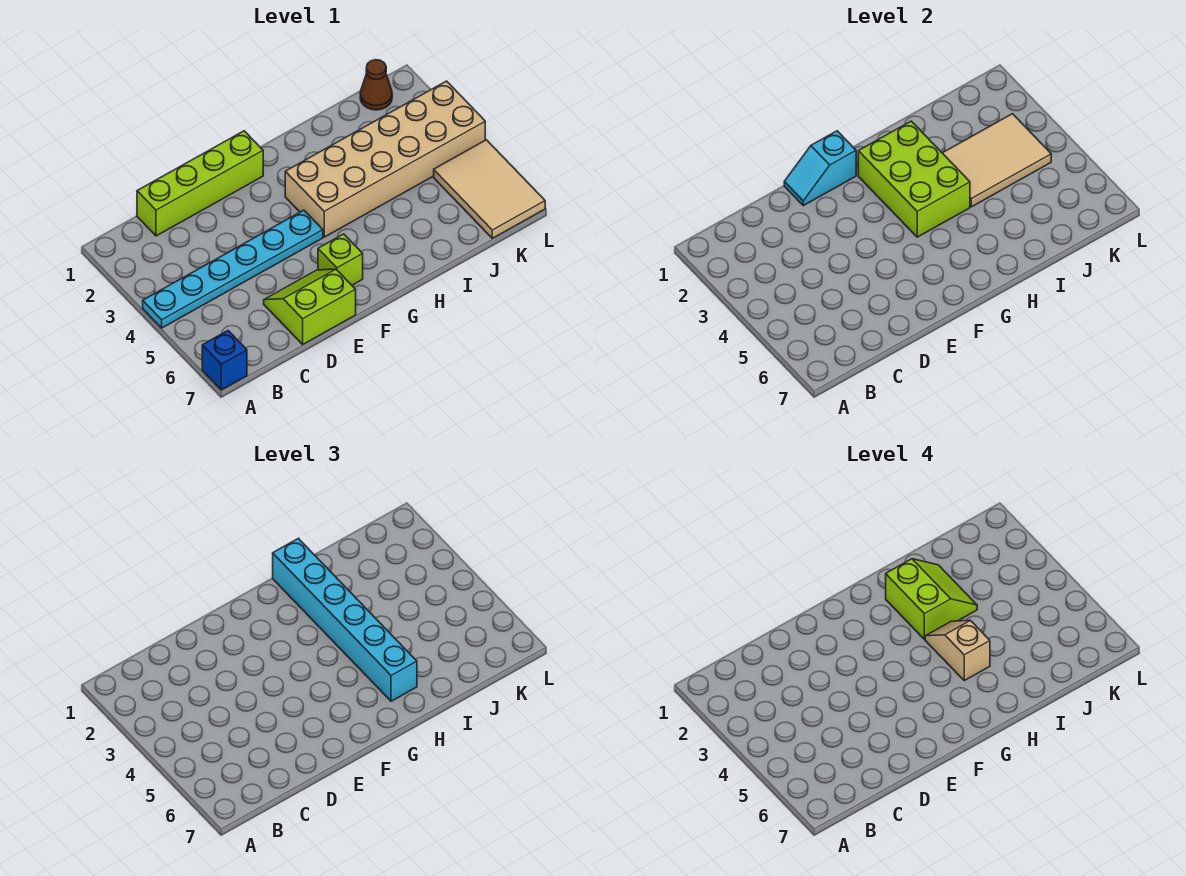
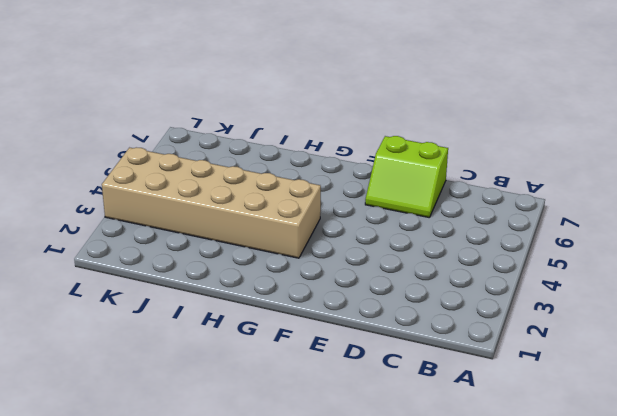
none -> cyan 1x6 plate [143,210,323,328]
none -> blue 1x1 brick [202,331,247,390]
none -> lime 1x4 brick [137,131,263,236]

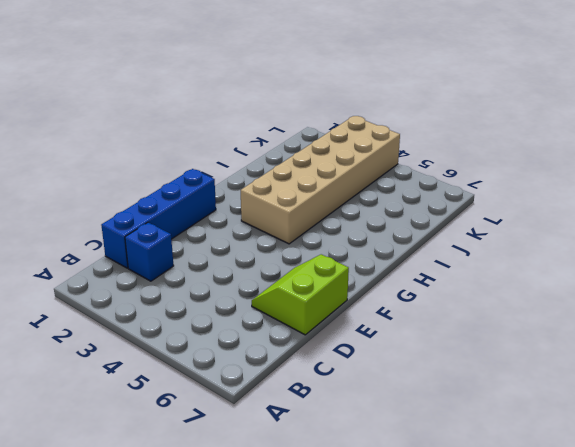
blue 1x4 brick [101,169,216,268] -> lime 1x4 brick [137,131,263,236]
blue 1x1 brick [125,222,174,281] -> blue 1x1 brick moved to [202,331,247,390]
none -> cyan 1x6 plate [143,210,323,328]
none -> lime 1x1 brick [318,234,363,285]
none -> brown 1x1 cone [360,60,392,110]

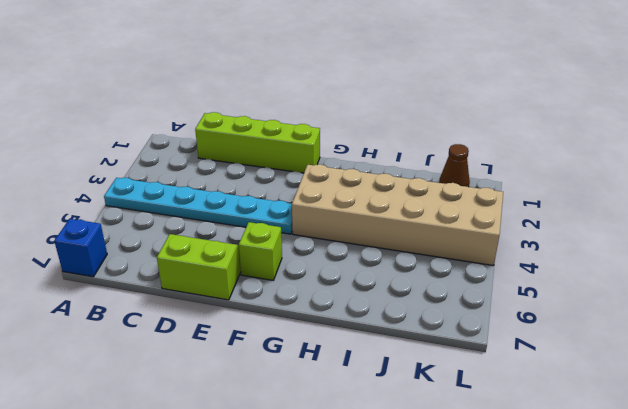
none -> tan 2x3 tile [434,140,545,238]
none -> cyan 1x2 slope [784,131,856,206]
none -> lime 2x3 brick [858,121,970,237]

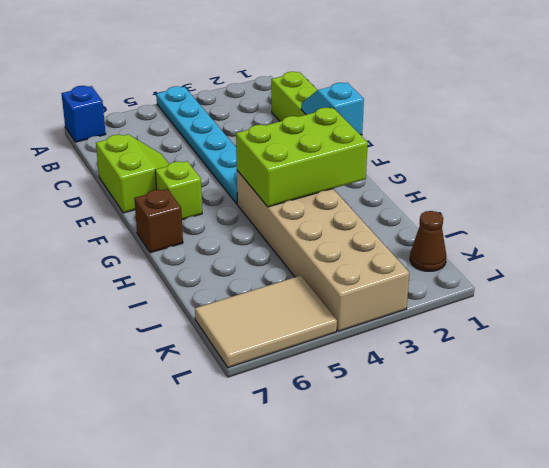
brown 1x1 brick [134,189,183,253] -> none
none -> tan 2x3 tile [943,114,1051,207]
none -> cyan 1x6 brick [273,538,417,701]
none -> lime 2x2 slope [886,559,977,639]

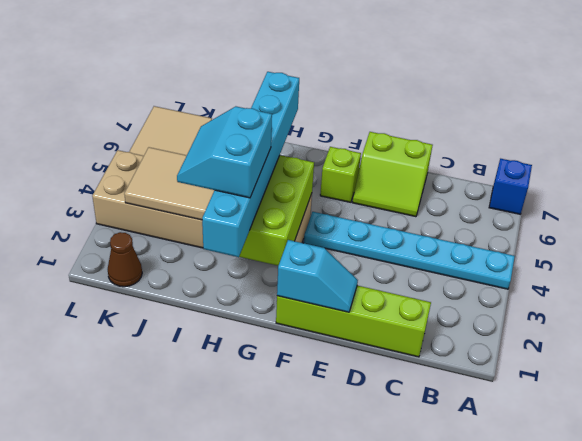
cyan 2x2 slope [177,106,272,198] -> lime 2x2 slope [886,559,977,639]
none -> tan 1x2 slope [925,620,990,681]

